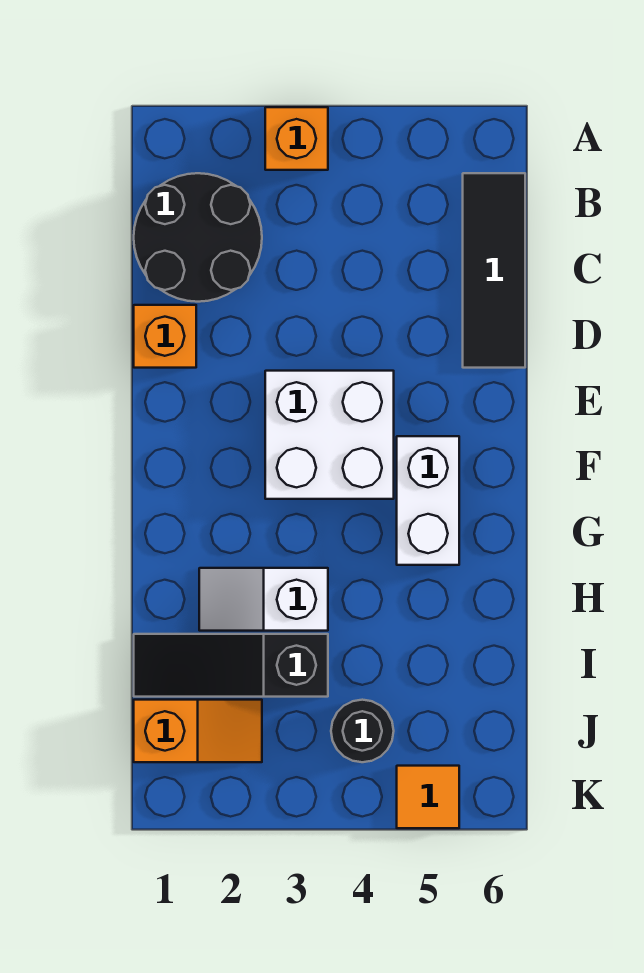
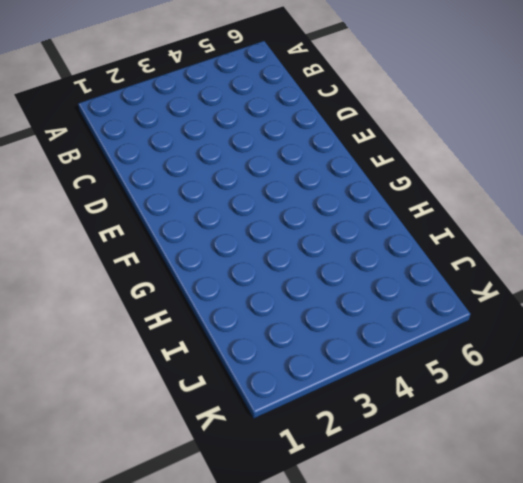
none -> orange 1x1 brick [265,107,328,170]
none -> black 2x2 round brick [134,173,262,302]

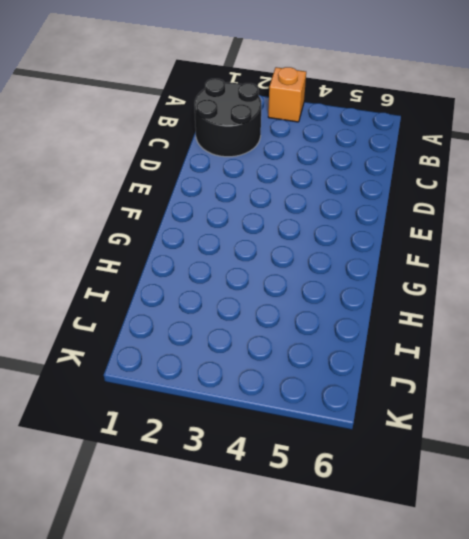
none -> black 1x3 tile [463,173,525,368]
none -> orange 1x1 brick [134,305,196,368]

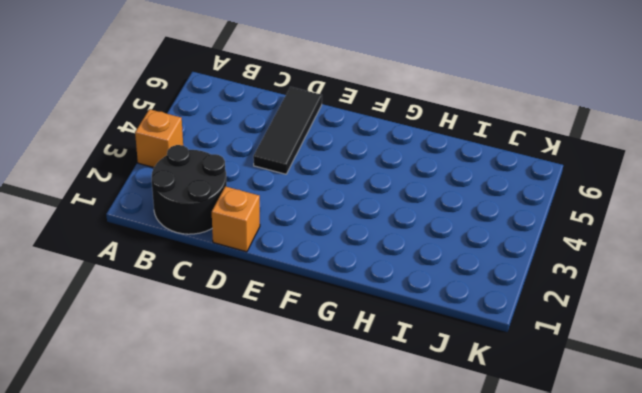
black 1x3 tile [253,87,322,174] -> black 1x3 tile turned to [463,173,525,368]
none -> white 2x2 brick [265,371,394,499]
none -> white 1x2 brick [397,436,459,565]

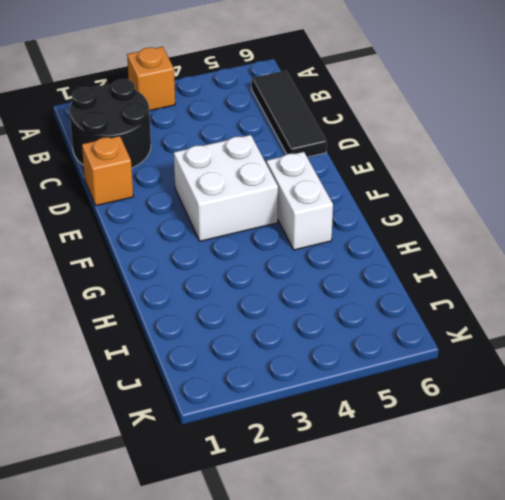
none -> white 1x2 slope [199,568,328,631]
none -> black 1x3 slope [134,634,328,697]

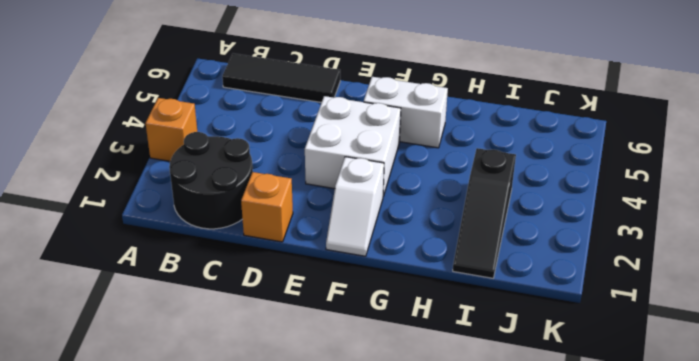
white 1x2 slope [326,157,384,256] -> white 1x2 slope moved to [199,568,328,631]
none -> orange 1x2 slope [134,700,262,762]
none -> black 1x1 round brick [331,700,394,762]

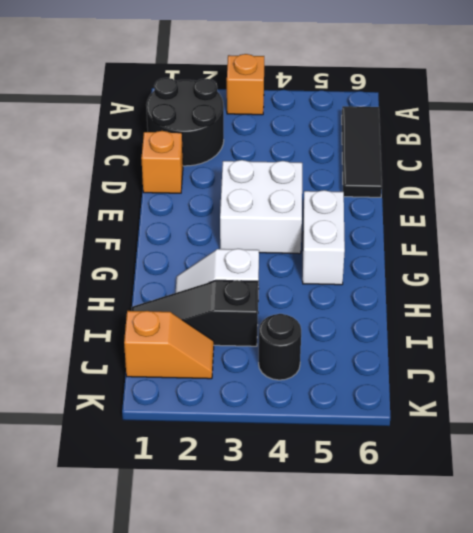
none -> orange 1x1 tile [397,766,459,828]

